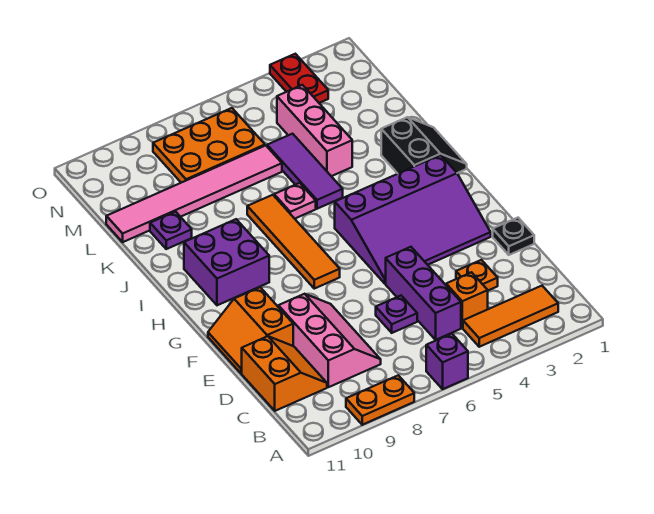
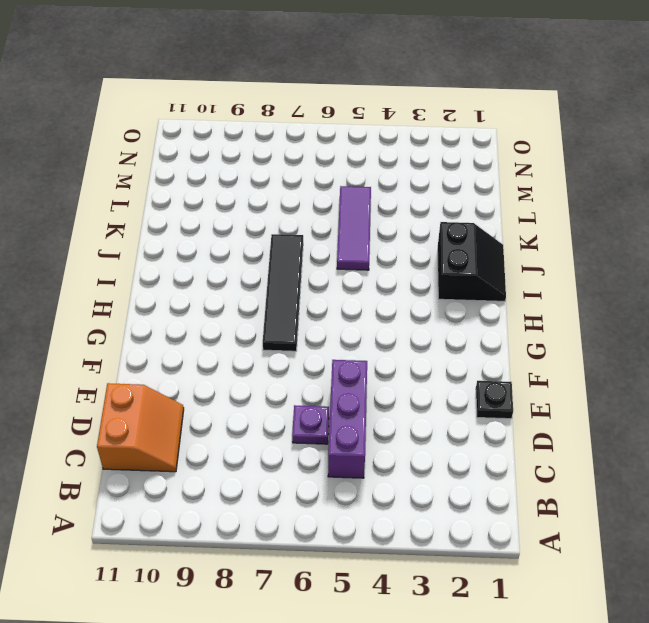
black 1x4 tile [263,234,303,351] -> orange 1x4 tile [247,195,340,289]
none -> purple 1x1 brick [426,334,468,389]
none -> orange 1x2 plate [346,375,414,425]
none -> orange 1x3 tile [463,286,558,347]

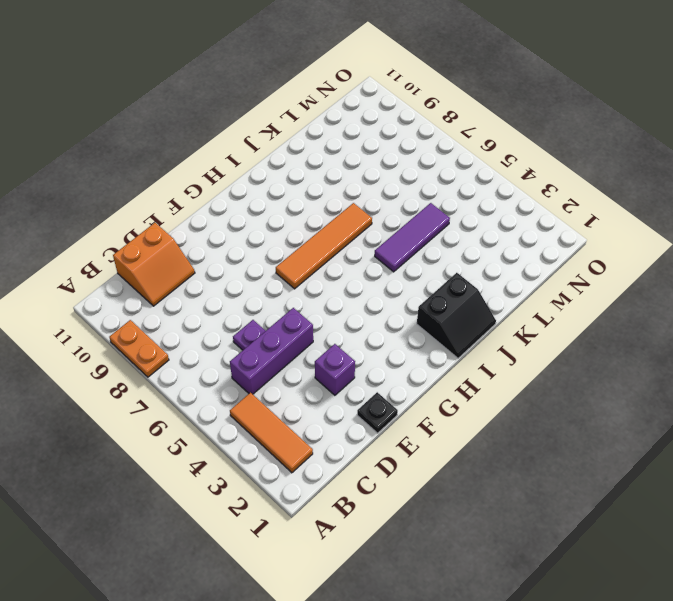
purple 1x1 brick [315,344,355,395] -> purple 1x1 brick moved to [426,334,468,389]
none -> orange 1x1 brick [446,272,488,328]
none -> pink 2x3 slope [278,294,381,387]
none -> orange 1x1 plate [456,260,498,290]

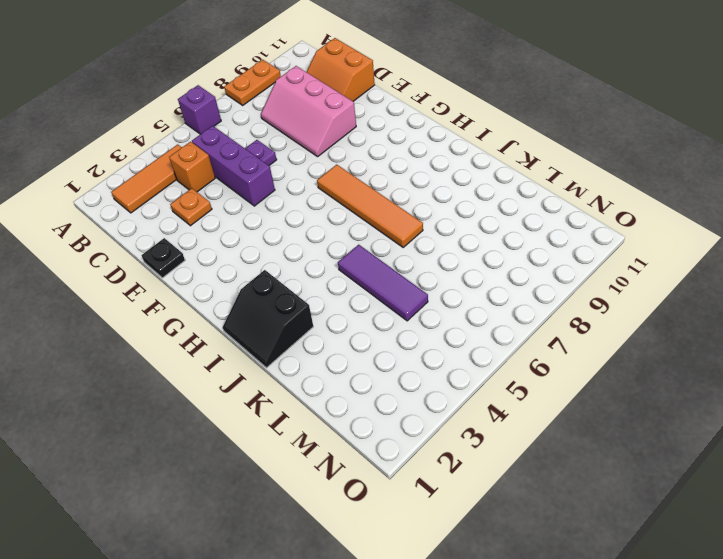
none -> orange 2x2 slope [208,287,293,373]
none -> purple 3x4 slope [335,155,491,284]
none -> purple 2x2 brick [184,219,269,305]

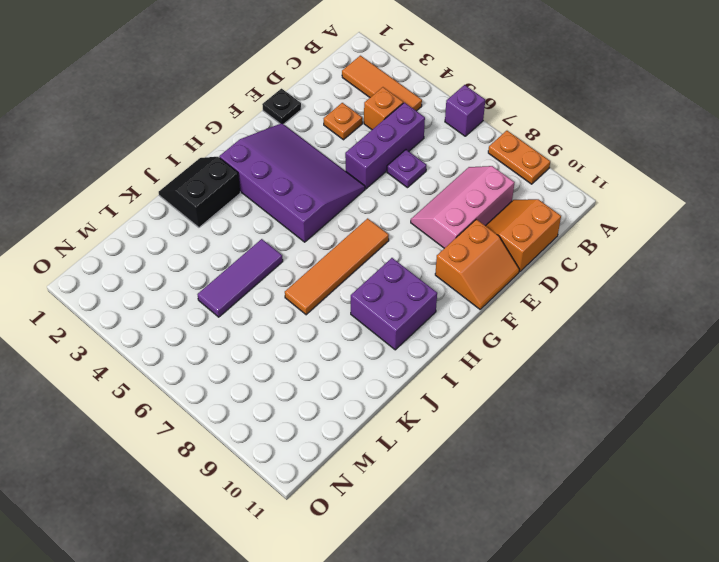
none -> pink 1x1 plate [274,183,316,219]
none -> pink 1x3 brick [277,85,352,176]
none -> purple 1x1 plate [150,212,192,249]

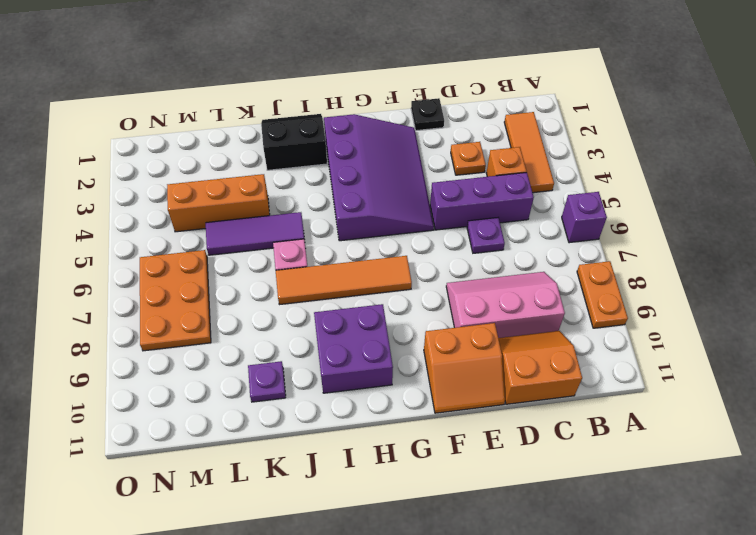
orange 1x3 brick [167,174,270,232] -> pink 1x3 brick [277,85,352,176]
none -> pink 1x6 tile [106,146,282,242]
none -> red 1x2 plate [270,54,328,103]

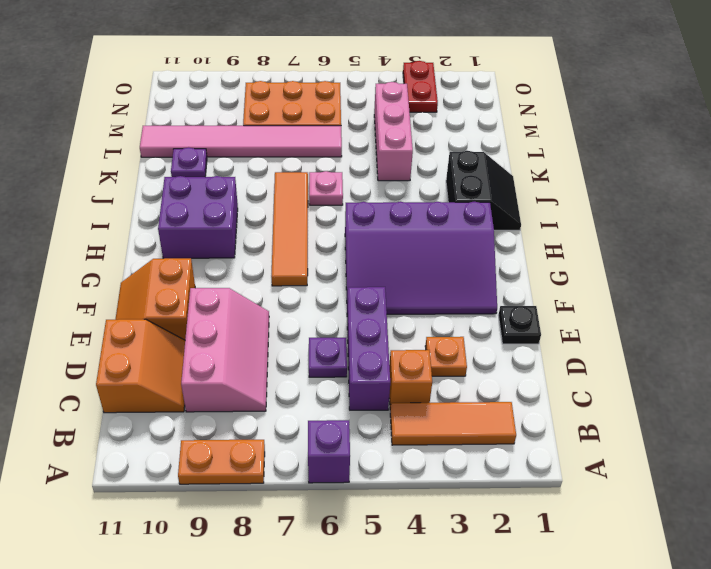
none -> purple 1x3 tile [267,134,343,209]

